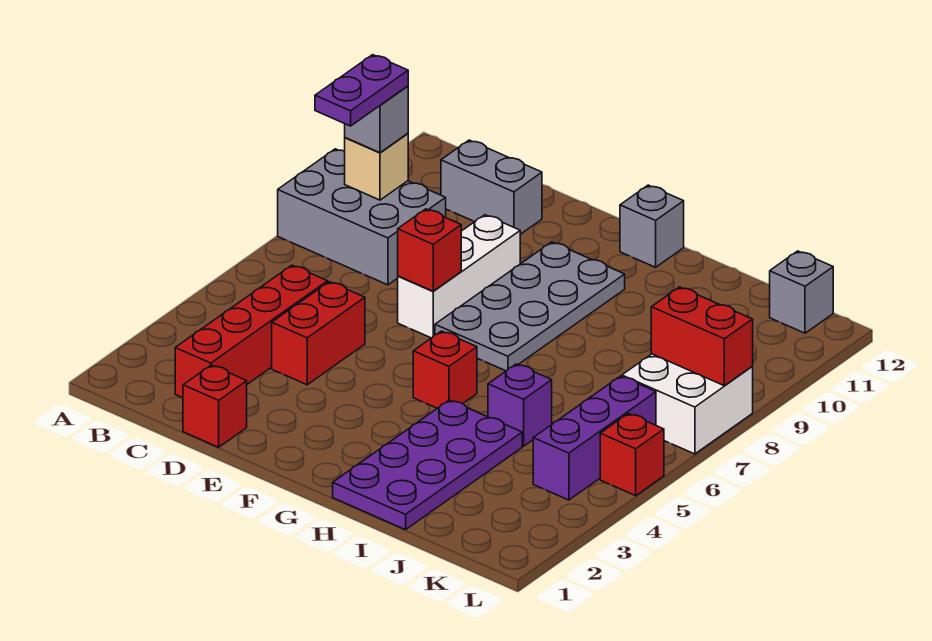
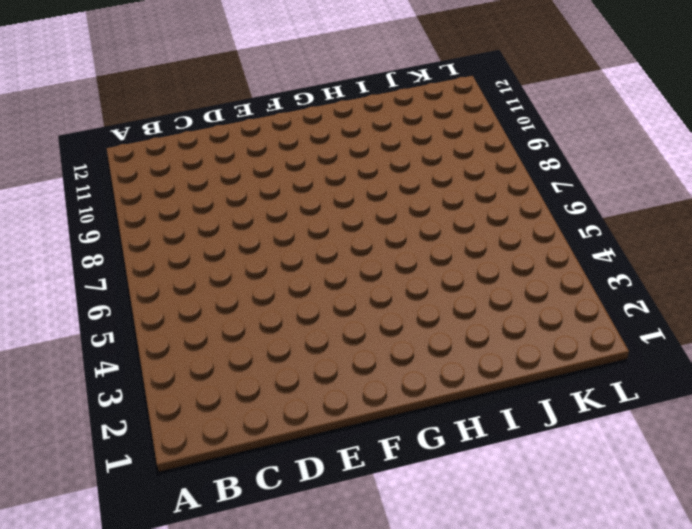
none -> grey 2x3 brick [278,149,446,285]
none -> red 1x4 brick [175,265,328,398]
none -> grey 1x2 brick [441,140,542,234]

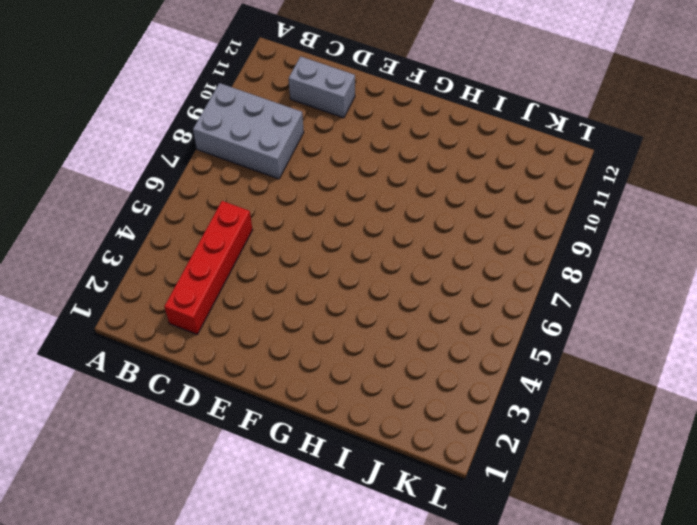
none -> red 1x1 brick [183,365,247,447]
none -> red 1x2 brick [272,282,365,385]
none -> white 1x3 brick [398,215,520,338]

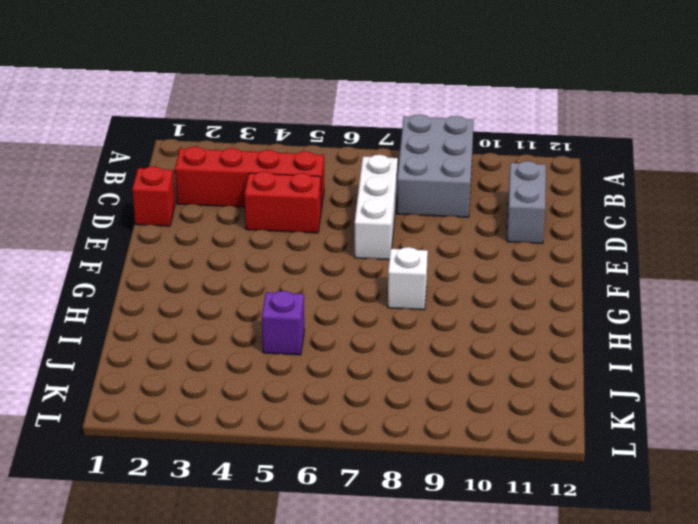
white 1x3 brick [355,155,398,260] -> white 1x3 brick turned to [398,215,520,338]
white 1x1 brick [388,247,428,310] -> grey 2x4 plate [435,242,625,371]
none -> red 1x1 brick [413,331,477,408]
none -> grey 1x1 brick [620,185,684,267]
none -> purple 2x4 plate [333,400,522,530]

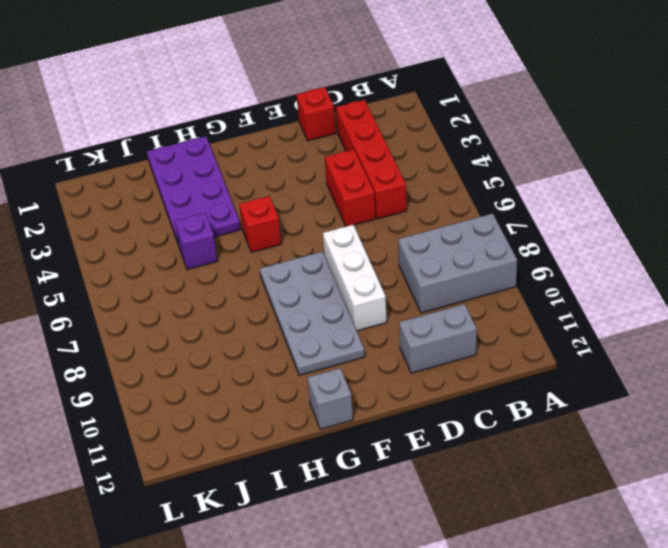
none -> purple 1x3 brick [533,376,656,500]
none -> white 2x2 brick [622,354,753,454]
none -> grey 1x1 brick [770,251,833,333]

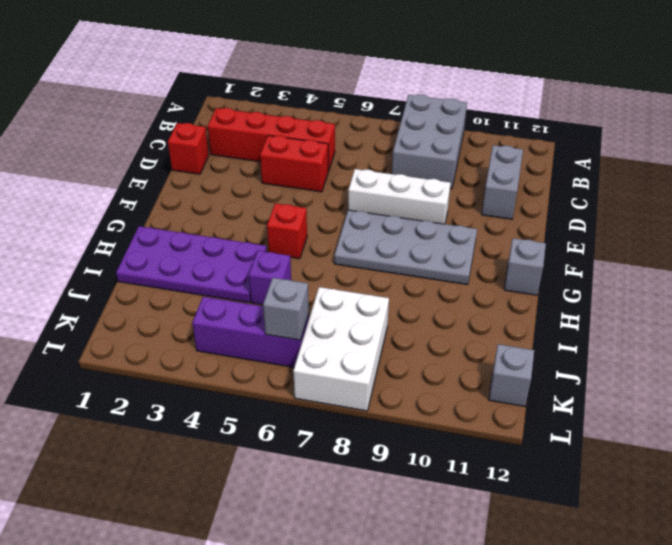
white 2x3 brick [293,287,389,411] -> white 2x2 brick [622,354,753,454]
grey 1x1 brick [263,278,309,340] -> grey 1x1 brick moved to [345,86,408,153]
none -> red 1x1 brick [600,413,664,496]
none -> tan 1x1 brick [345,134,408,200]
none -> red 1x1 brick [398,209,461,291]

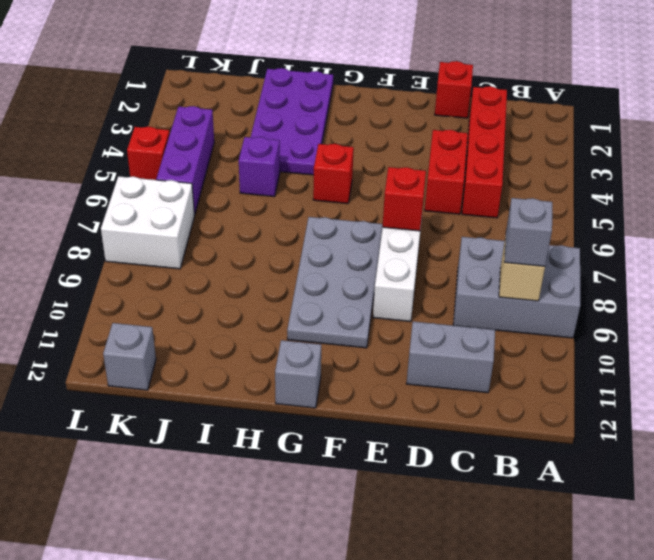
none -> red 1x2 brick [651,287,753,386]
none -> purple 1x2 plate [315,55,408,126]

